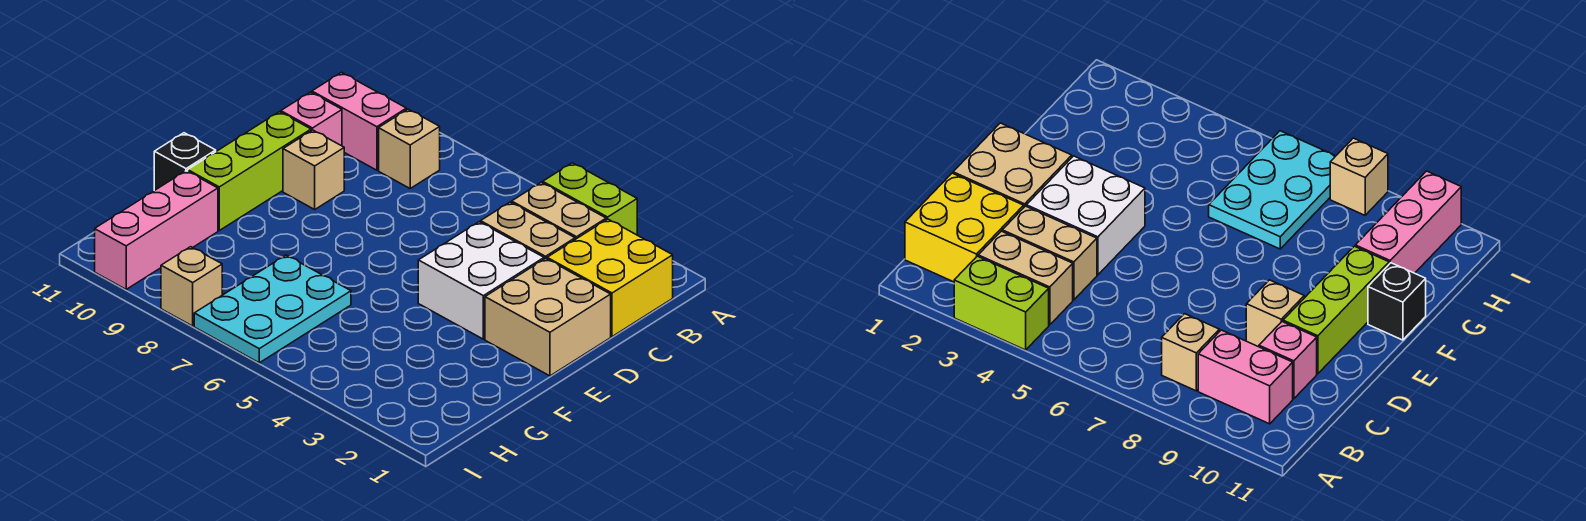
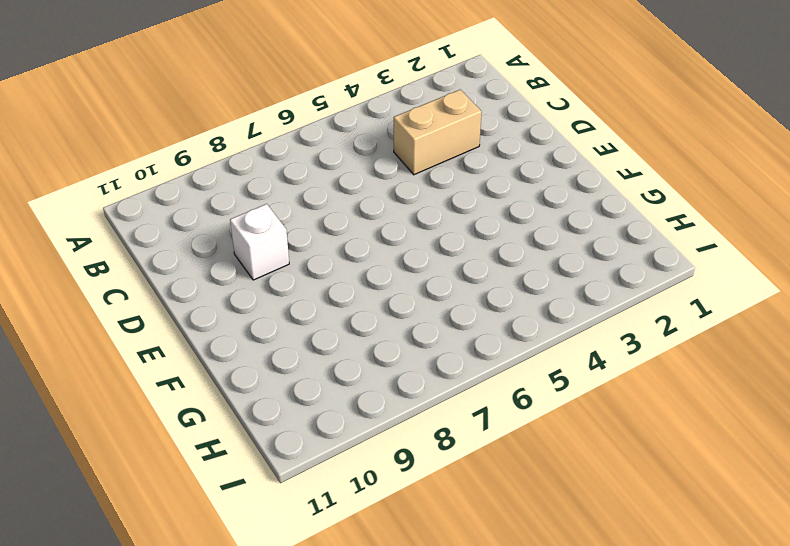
white 1x1 brick [230,204,289,280] -> tan 1x1 brick [283,130,344,209]
none -> lime 1x2 brick [543,163,637,235]
none -> yellow 2x2 brick [547,219,673,337]
none -> tan 1x2 brick [512,182,606,239]

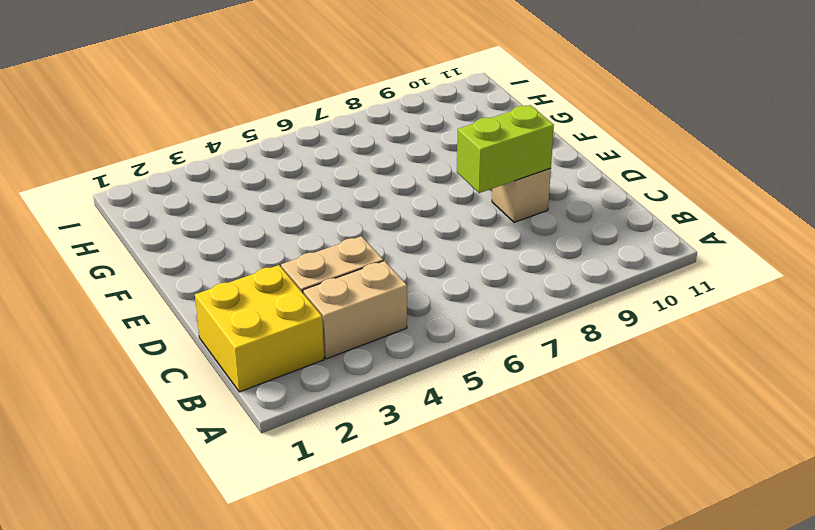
lime 1x2 brick [457,105,554,193] -> lime 1x2 brick moved to [543,163,637,235]
none -> tan 1x1 brick [379,109,440,188]
none -> pink 1x2 brick [312,72,406,170]
none -> pink 1x1 brick [281,92,342,146]

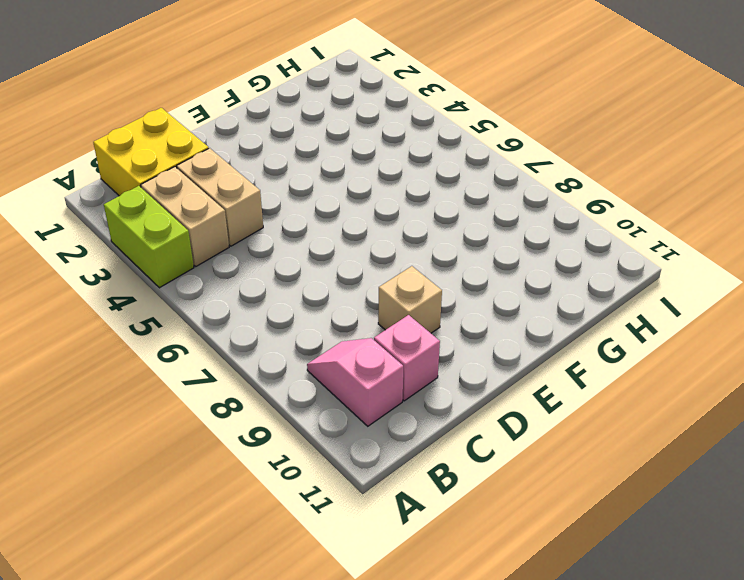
pink 1x2 slope [307,338,403,426] -> pink 1x2 brick [312,72,406,170]
none -> tan 1x1 brick [379,109,440,188]
none -> tan 2x2 brick [485,258,611,376]
none -> white 2x2 brick [418,222,544,339]

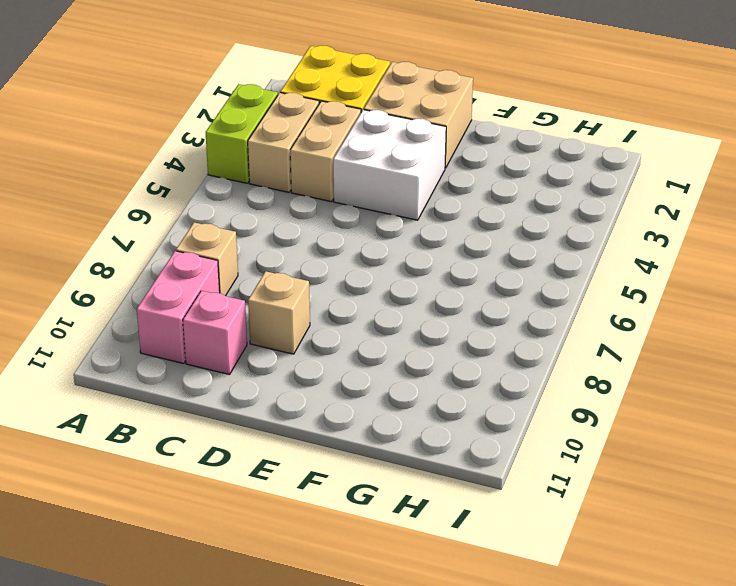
none -> lime 1x3 brick [188,112,311,230]
none -> black 1x1 brick [154,133,216,191]
none -> cyan 2x3 plate [194,255,351,363]

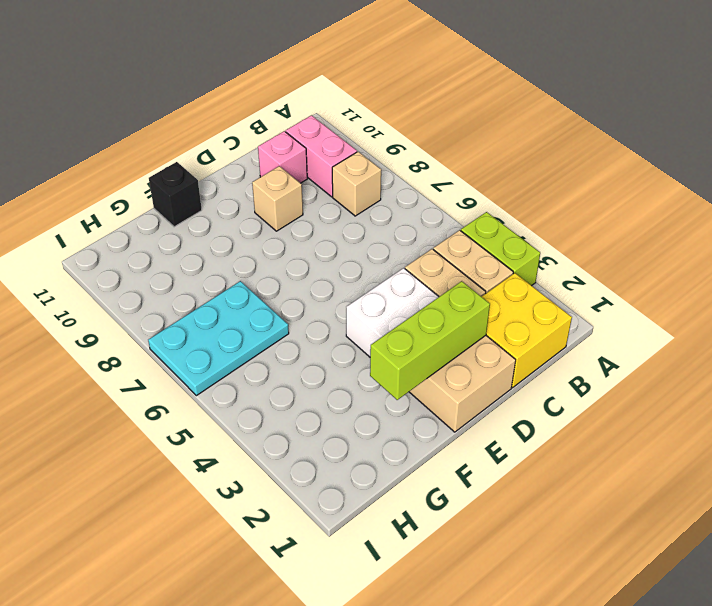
lime 1x3 brick [370,281,490,400] -> lime 1x3 brick moved to [188,112,311,230]
none -> pink 1x3 brick [95,171,218,289]
none -> tan 1x1 brick [161,247,222,326]

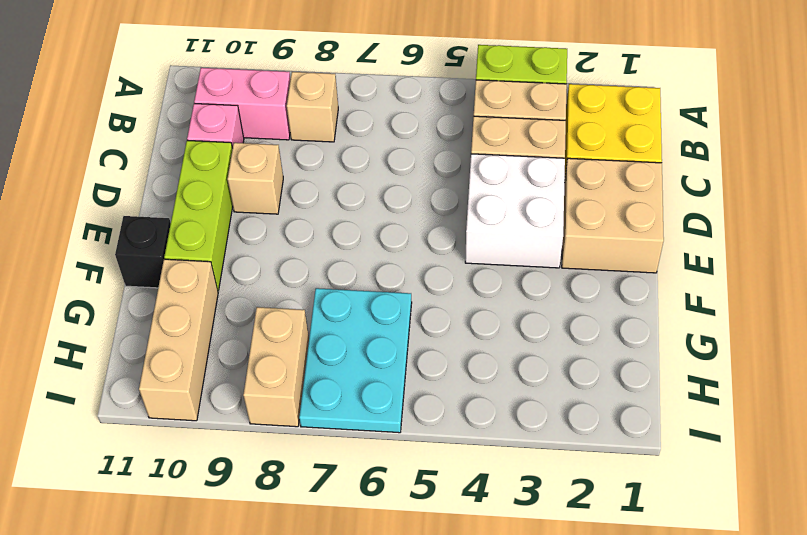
tan 1x3 brick [139,259,218,421] -> pink 1x3 brick [95,171,218,289]
tan 1x2 brick [243,307,309,427] -> tan 1x1 brick [161,247,222,326]

